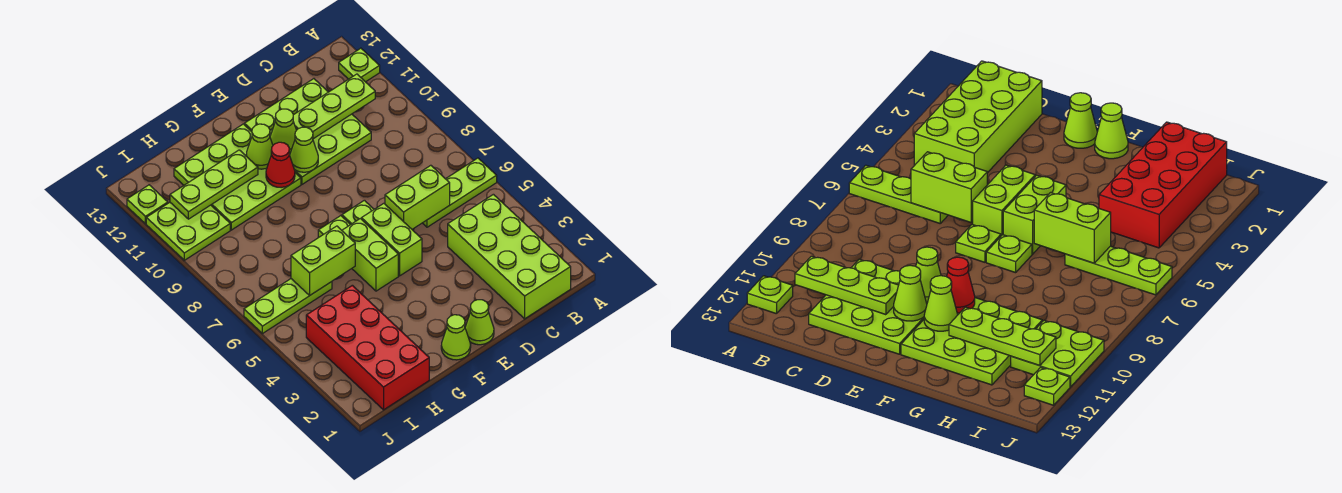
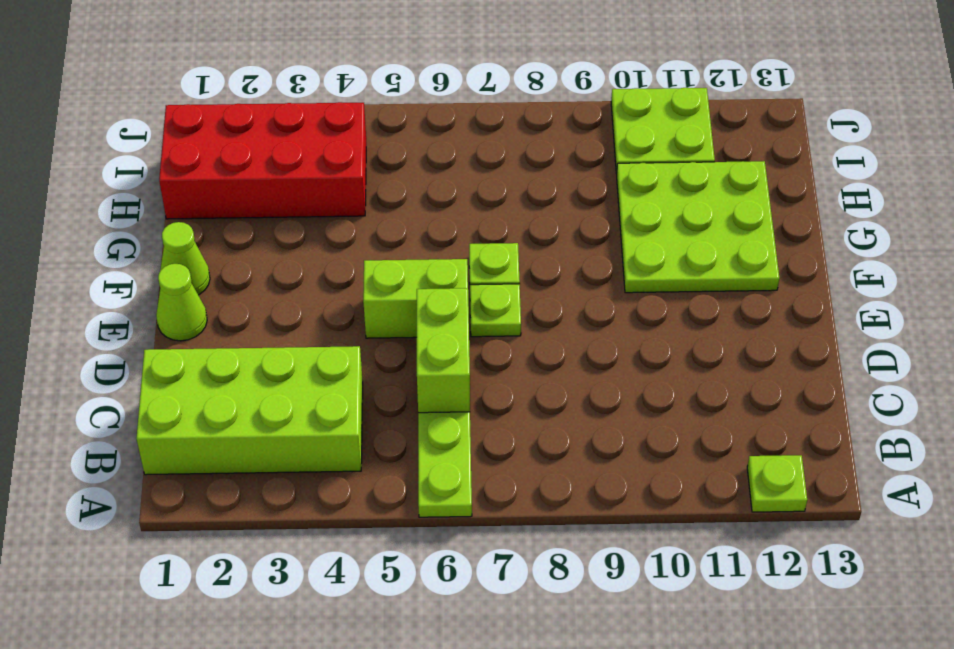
none -> lime 3x3 plate [244,79,371,184]
none -> lime 1x2 brick [342,219,398,291]
none -> lime 1x3 plate [244,279,332,334]

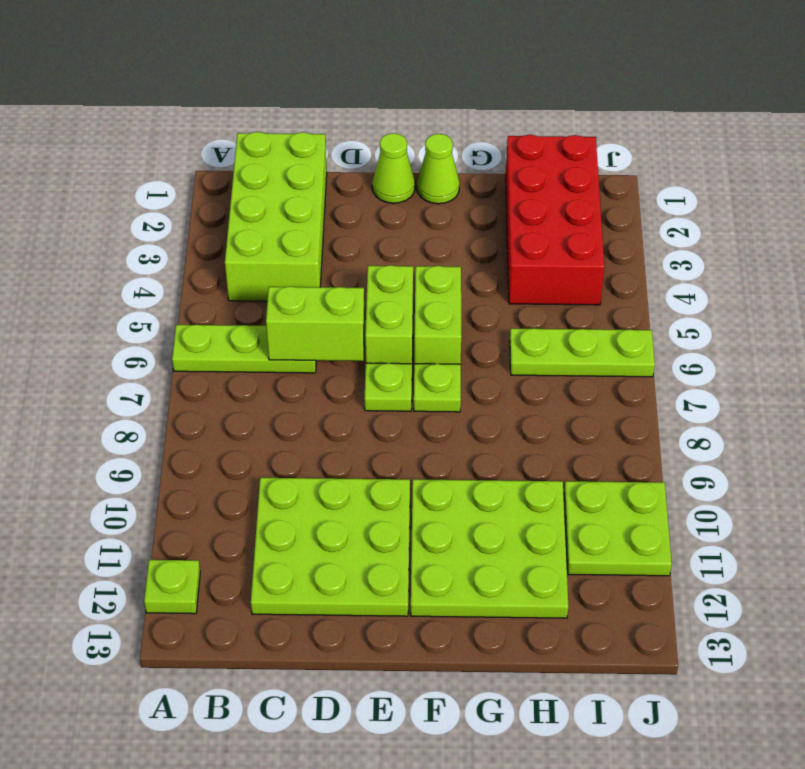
none -> lime 1x1 plate [127,185,168,224]
none -> lime 1x3 plate [293,74,375,139]
none -> lime 1x1 cone [290,127,318,172]

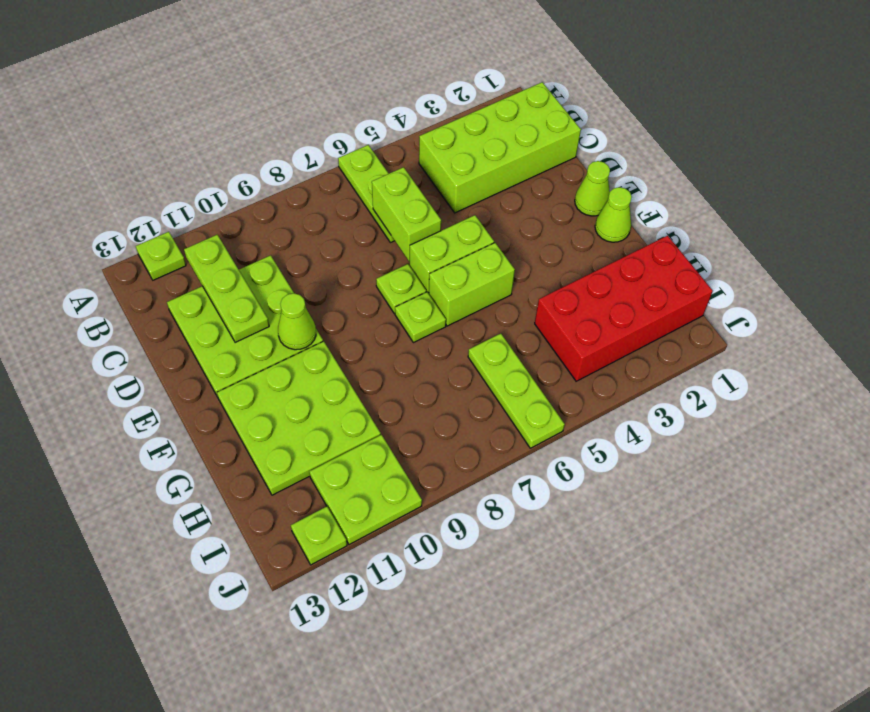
none -> lime 1x1 cone [270,109,296,153]
none -> red 1x1 cone [266,142,295,188]
none -> lime 1x1 cone [246,124,273,169]

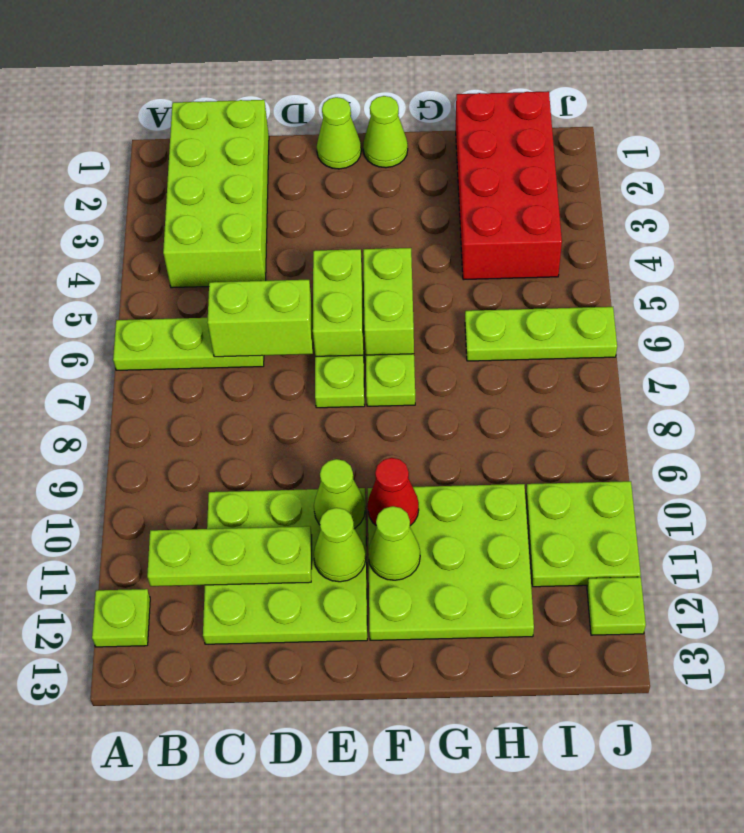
none -> lime 1x2 brick [291,226,355,296]
none -> lime 1x3 plate [170,150,258,219]

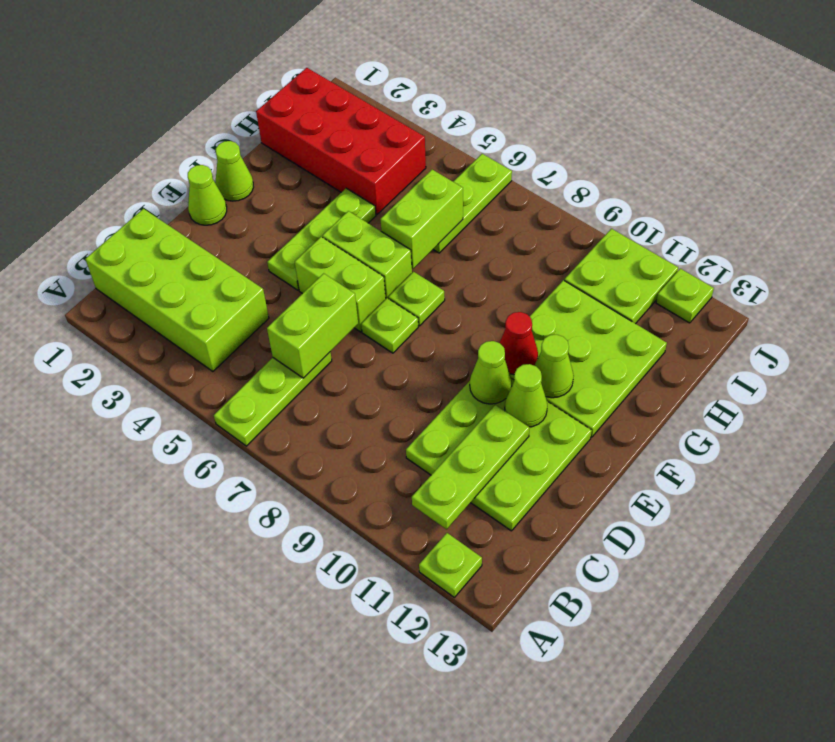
lime 1x3 plate [267,188,376,290] -> lime 1x3 plate moved to [170,150,258,219]

